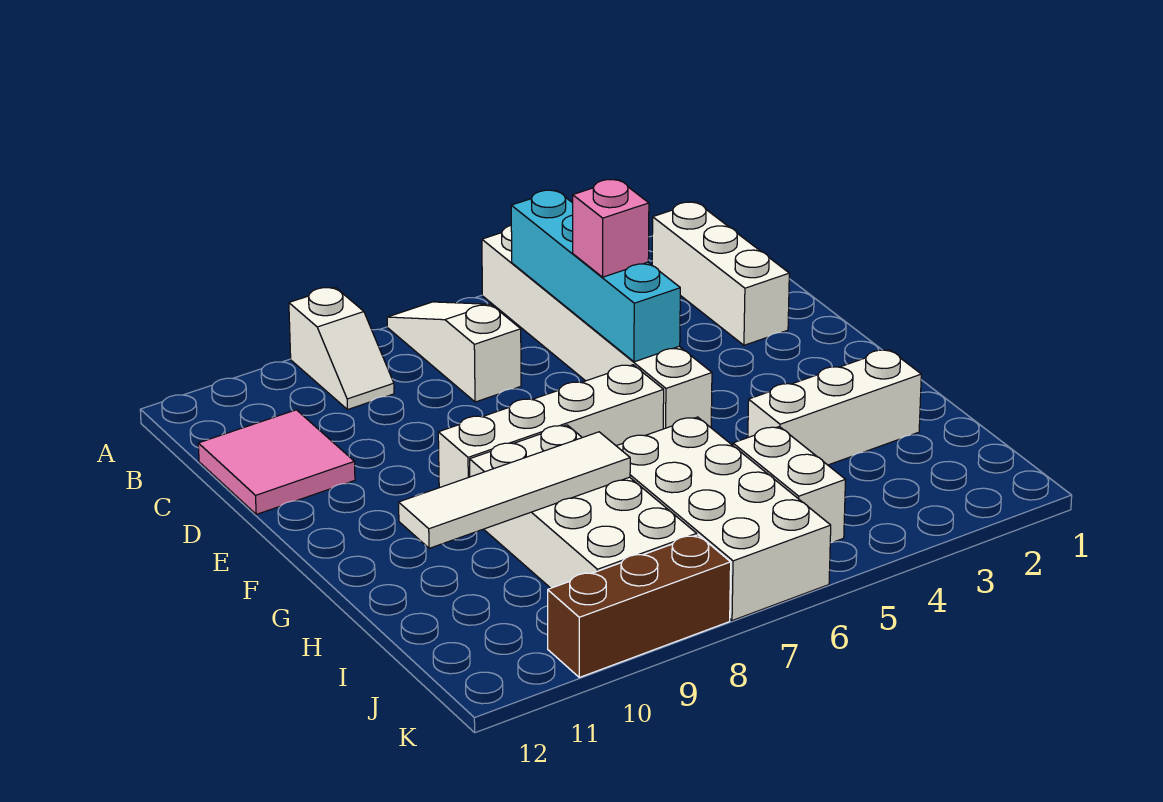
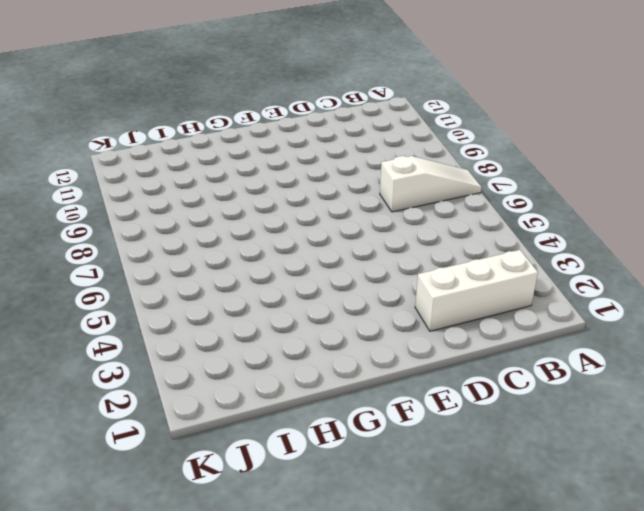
none -> white 1x6 brick [482,226,712,429]
none -> white 1x2 slope [289,287,394,410]
none -> pink 2x2 tile [198,410,355,514]

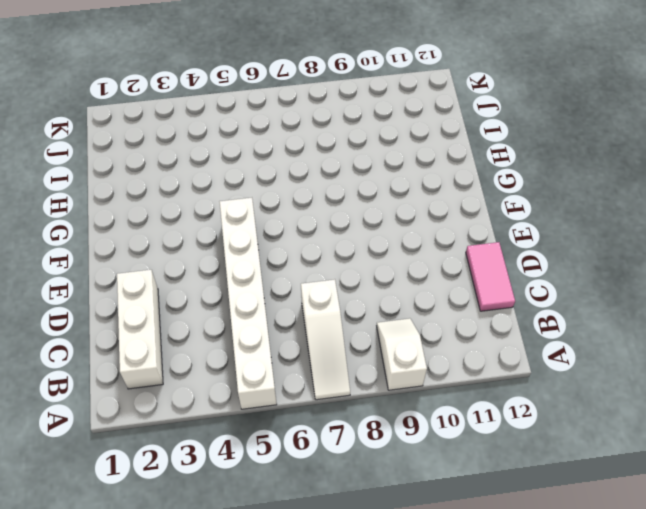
pink 1x2 tile [466,242,515,311] -> pink 2x2 tile [198,410,355,514]
none -> white 1x4 brick [438,365,664,488]
none -> white 2x4 brick [470,425,697,588]
none -> white 1x3 brick [748,350,921,465]

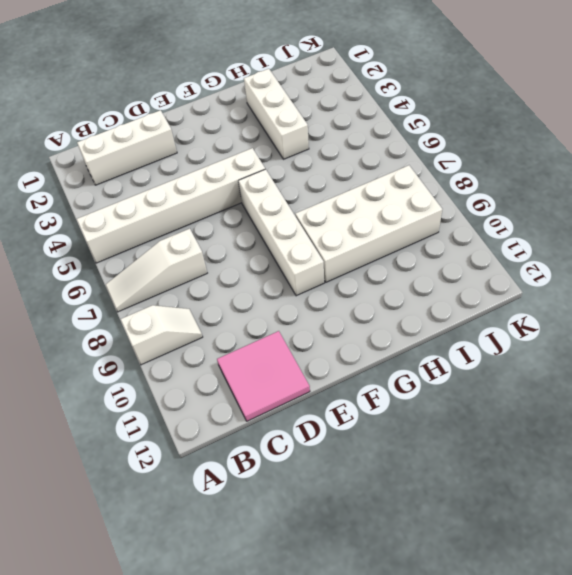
none -> white 2x4 brick [617,417,831,621]
none -> white 1x2 brick [733,427,846,543]
none -> brown 1x3 brick [548,535,731,677]

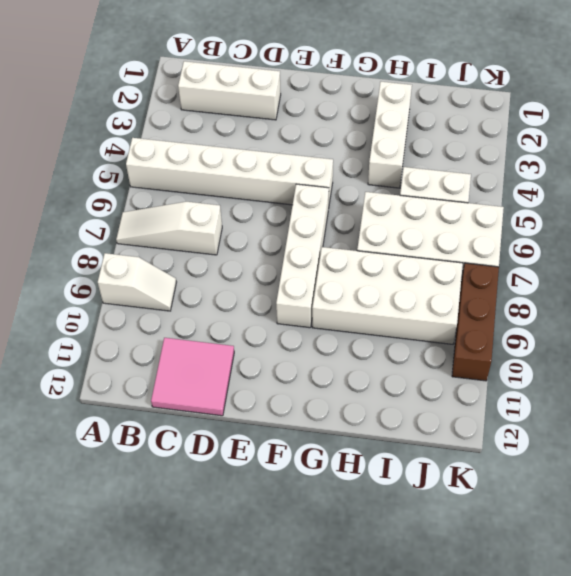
none -> cyan 1x4 brick [511,190,680,362]
none -> white 1x4 tile [399,432,630,548]
none -> pink 1x1 brick [573,180,649,277]

